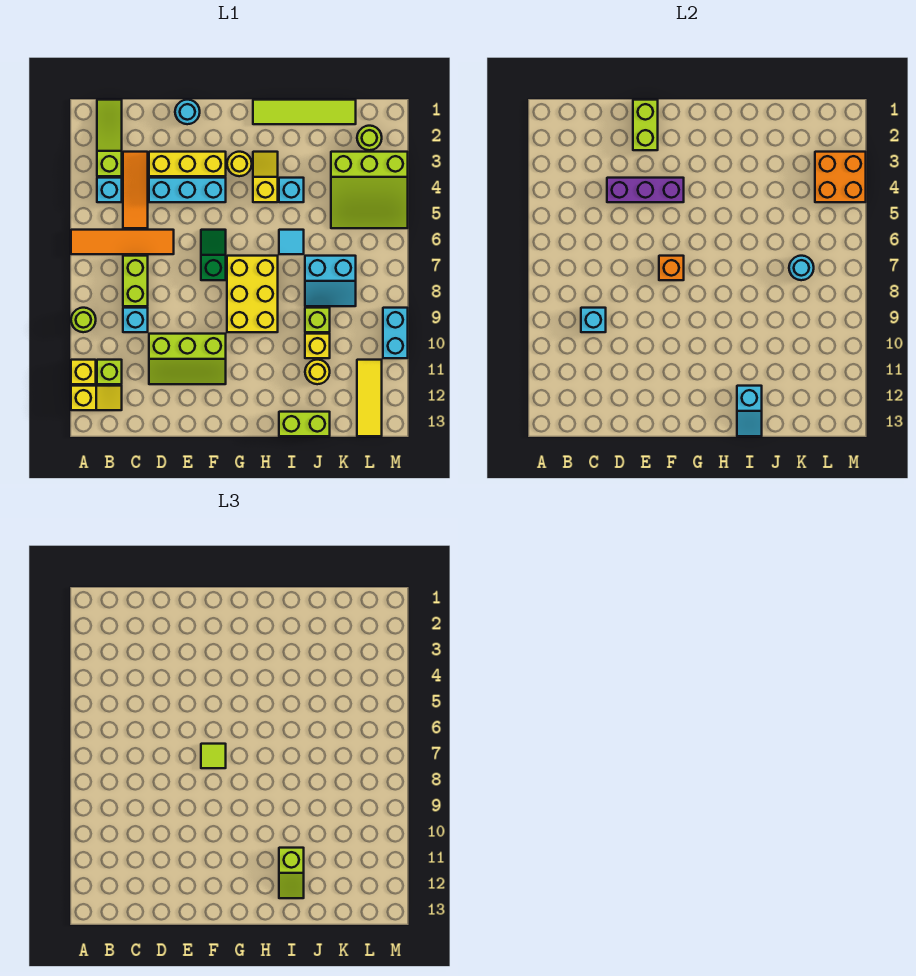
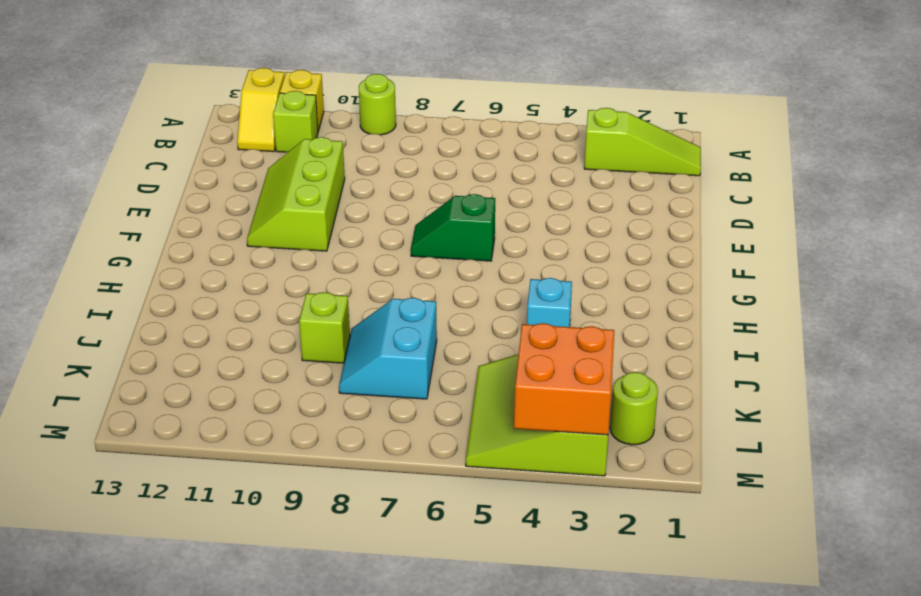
green 1x2 slope [411,194,495,261] -> green 1x2 slope turned to [201,230,226,280]
none -> orange 1x4 tile [71,230,174,254]
none -> cyan 1x1 brick [97,178,122,202]
none -> orange 1x3 tile [123,152,148,228]
none -> lime 1x2 brick [123,256,148,306]

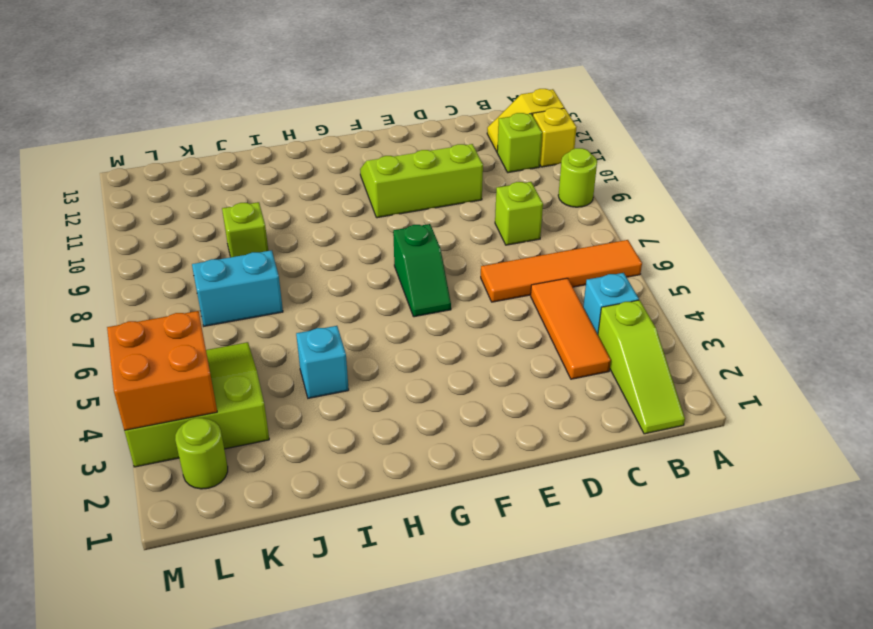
lime 1x1 brick [495,182,543,245] -> lime 1x2 brick [123,256,148,306]
none -> cyan 1x1 brick [123,308,148,332]
none -> yellow 1x3 brick [149,152,226,176]
none -> cyan 1x3 brick [149,178,226,202]
none -> cyan 1x1 round brick [175,100,200,124]

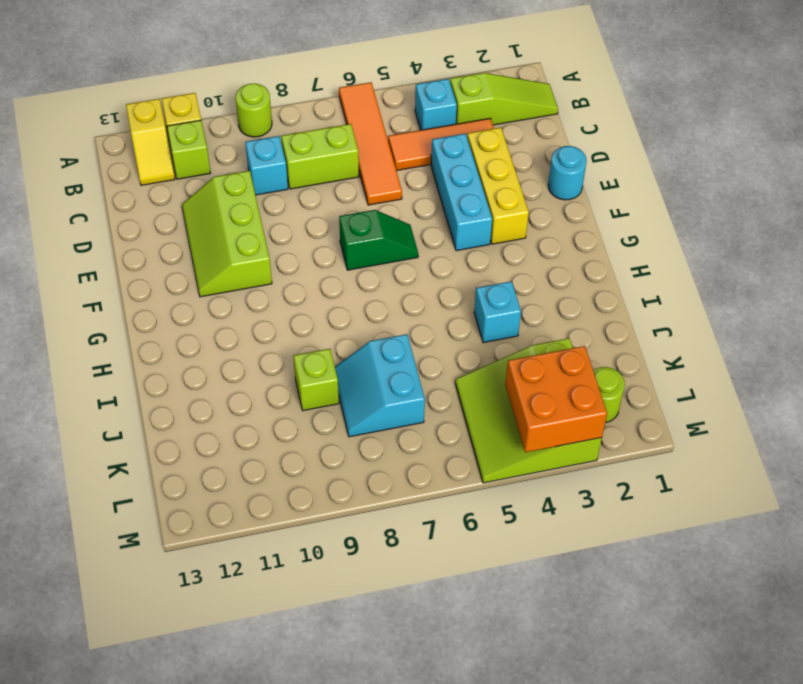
none -> yellow 1x1 round brick [227,152,252,176]
none -> yellow 2x3 brick [227,256,278,332]
none -> lime 1x4 tile [253,100,356,124]
none -> yellow 1x2 slope [253,152,278,202]

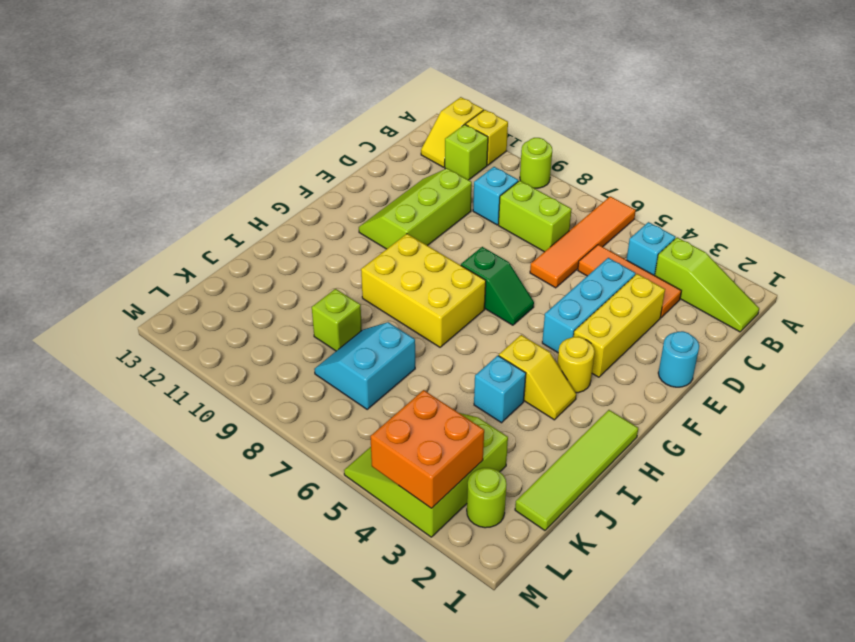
none -> cyan 1x1 tile [279,230,304,254]
none -> lime 1x2 brick [279,412,330,436]
none -> yellow 1x1 brick [305,334,330,358]
none -> yellow 1x1 round brick [305,360,330,384]

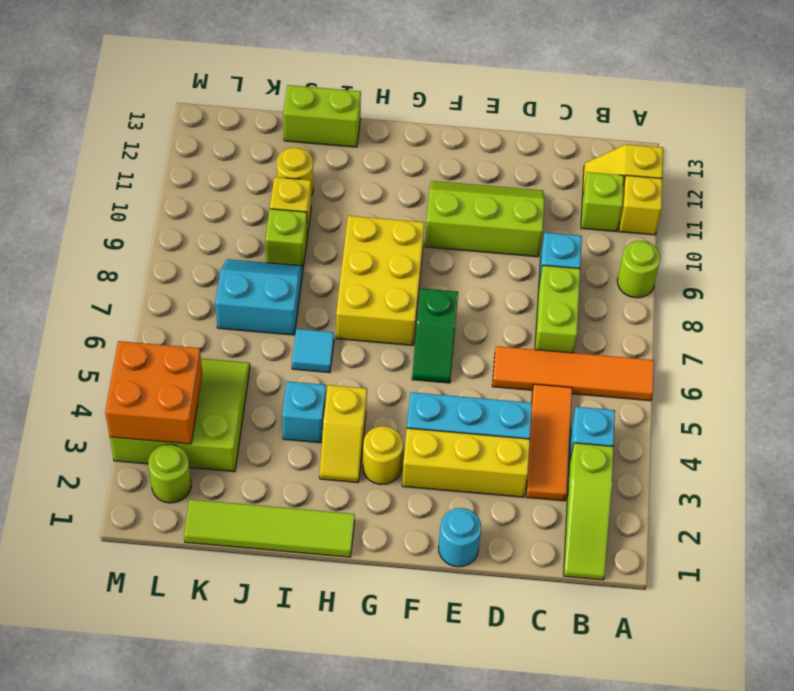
none -> yellow 1x3 tile [357,360,382,436]
none -> cyan 1x2 brick [383,308,408,358]
none -> cyan 1x1 brick [581,308,606,332]
none -> purple 1x3 brick [607,178,684,202]

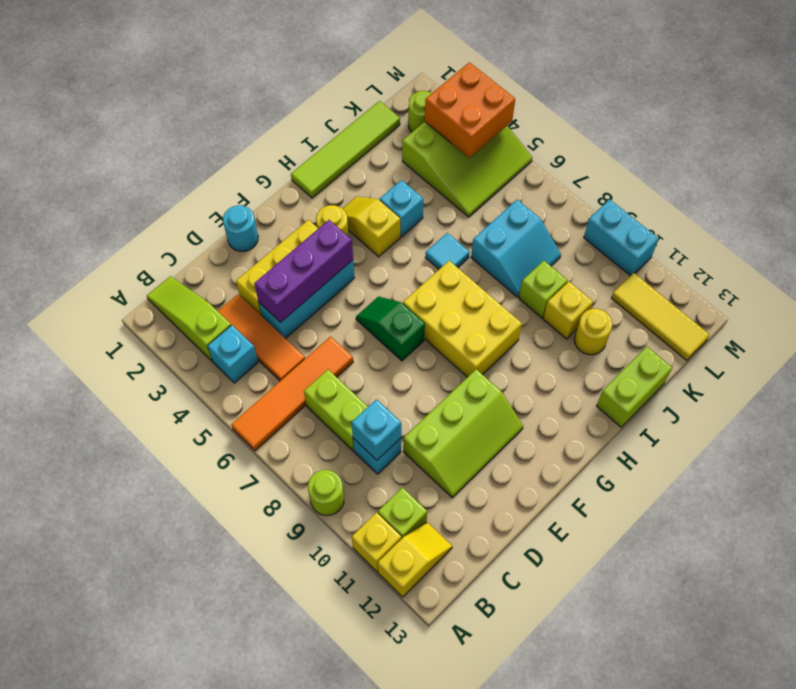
none -> lime 1x2 brick [633,100,658,150]
none -> orange 1x1 brick [659,256,684,280]
none -> cyan 1x2 slope [737,386,762,436]
none -> cyan 1x1 round brick [789,256,814,280]

